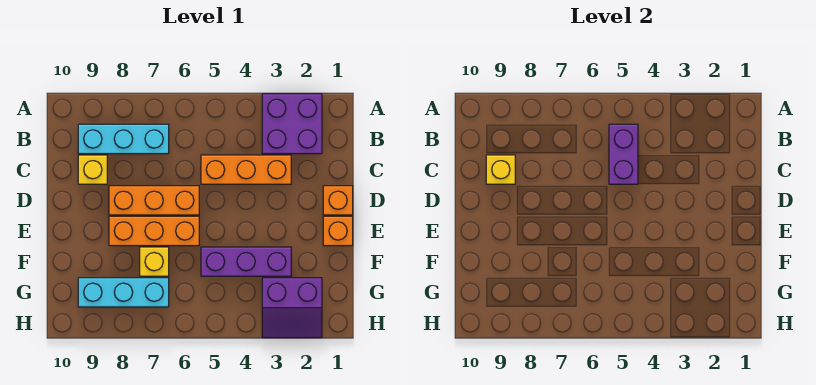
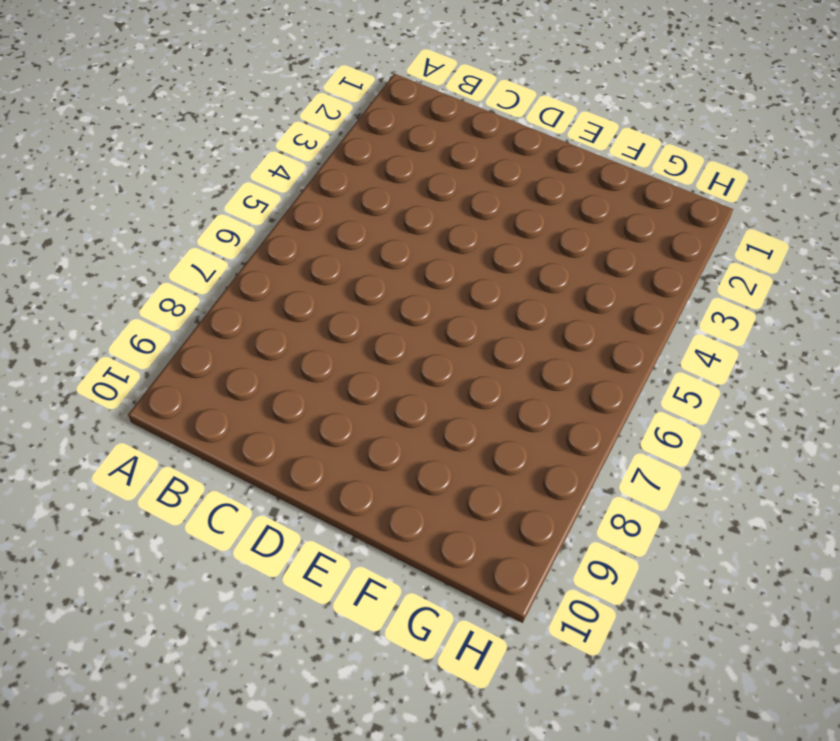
none -> purple 2x2 brick [262,94,322,154]
none -> cyan 1x3 brick [78,124,169,154]
none -> orange 1x3 brick [201,155,291,184]

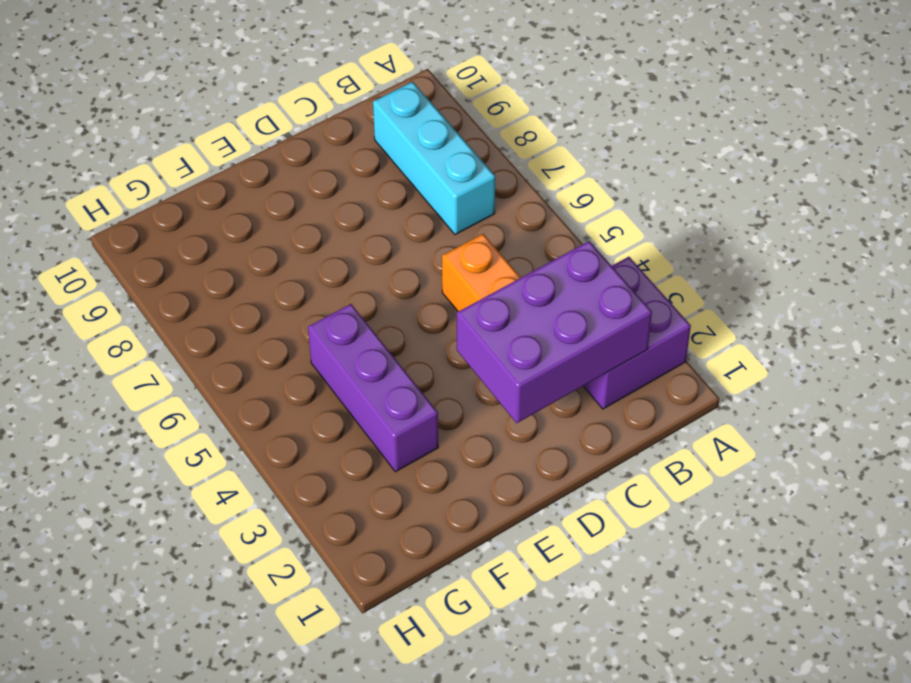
purple 2x3 brick [457,241,652,423] -> none
none -> yellow 1x1 brick [78,155,107,184]
none -> orange 1x1 brick [323,186,353,215]
none -> orange 1x3 brick [109,186,199,215]

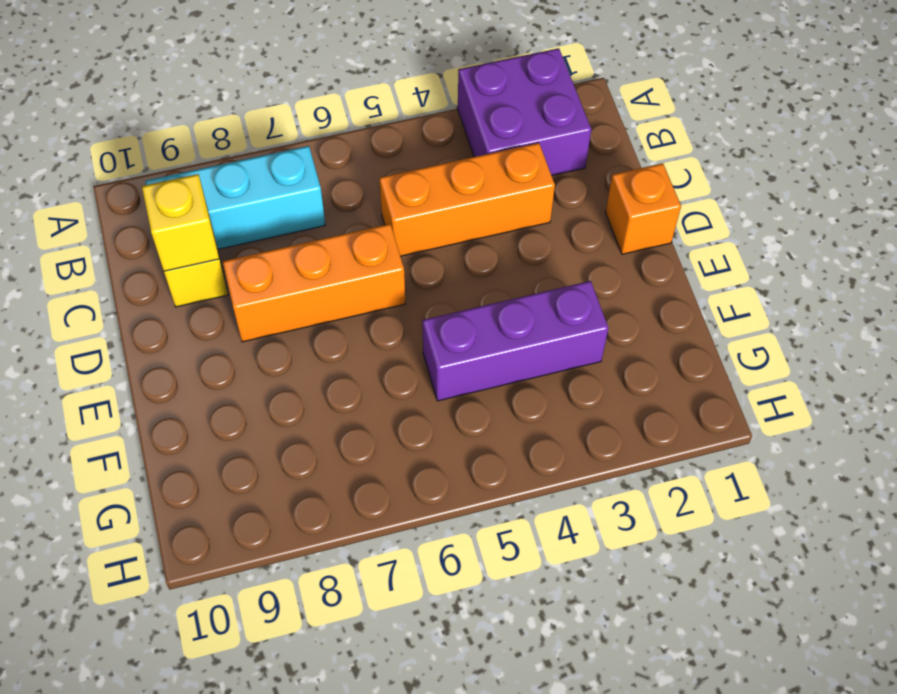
none -> orange 1x1 brick [323,216,353,246]
none -> orange 1x3 brick [109,216,199,246]
none -> yellow 1x1 brick [140,247,169,276]

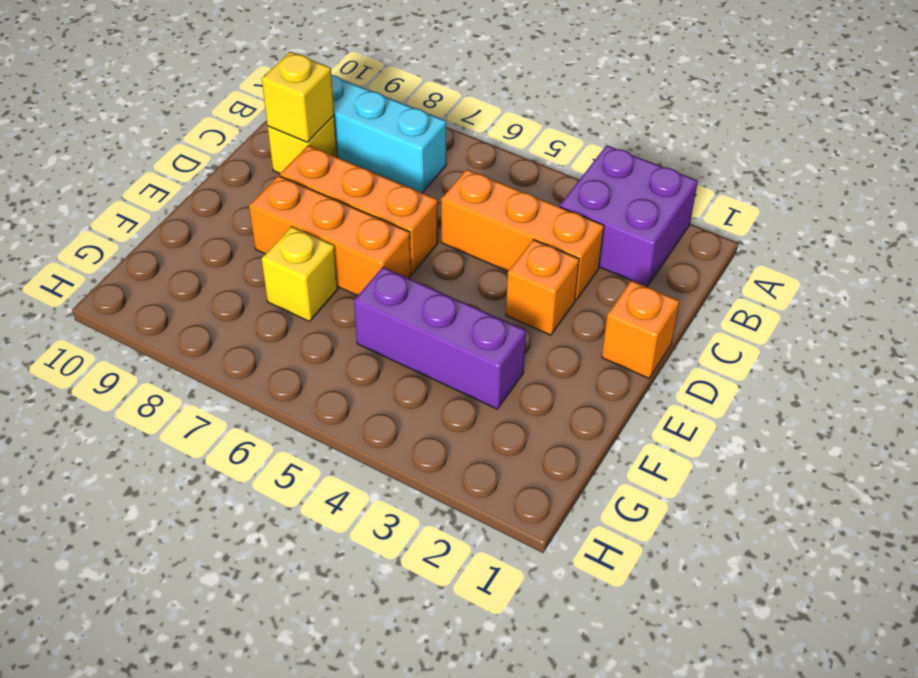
orange 1x1 brick [506,239,579,335] -> orange 1x1 brick moved to [323,216,353,246]
none -> purple 2x2 slope [262,278,322,338]
none -> cyan 1x3 brick [78,278,169,307]
none -> purple 1x2 brick [609,124,638,184]

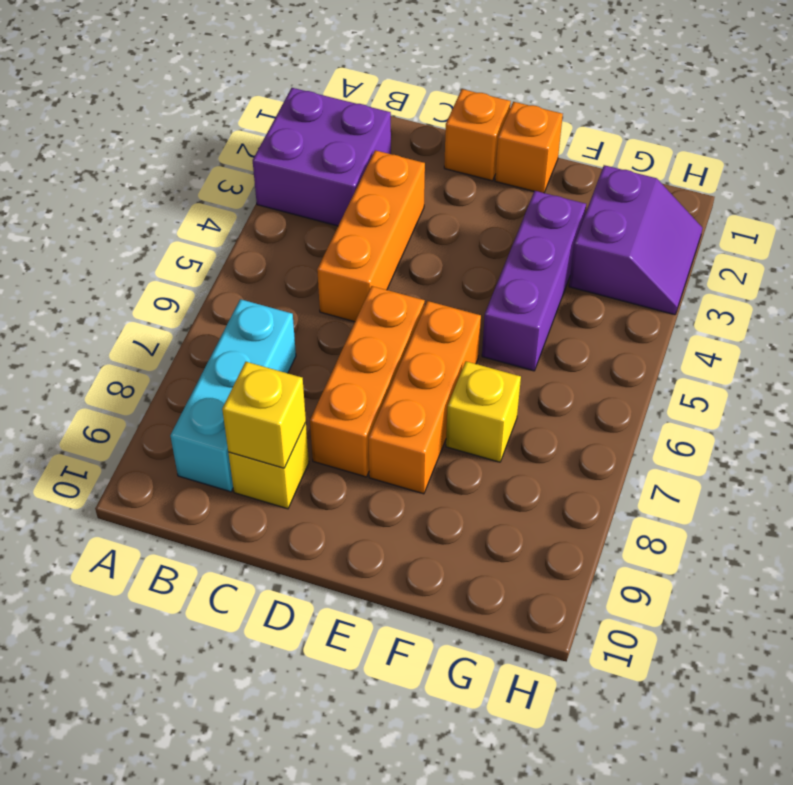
none -> cyan 1x3 brick [78,278,169,307]
none -> purple 1x2 brick [609,124,638,184]

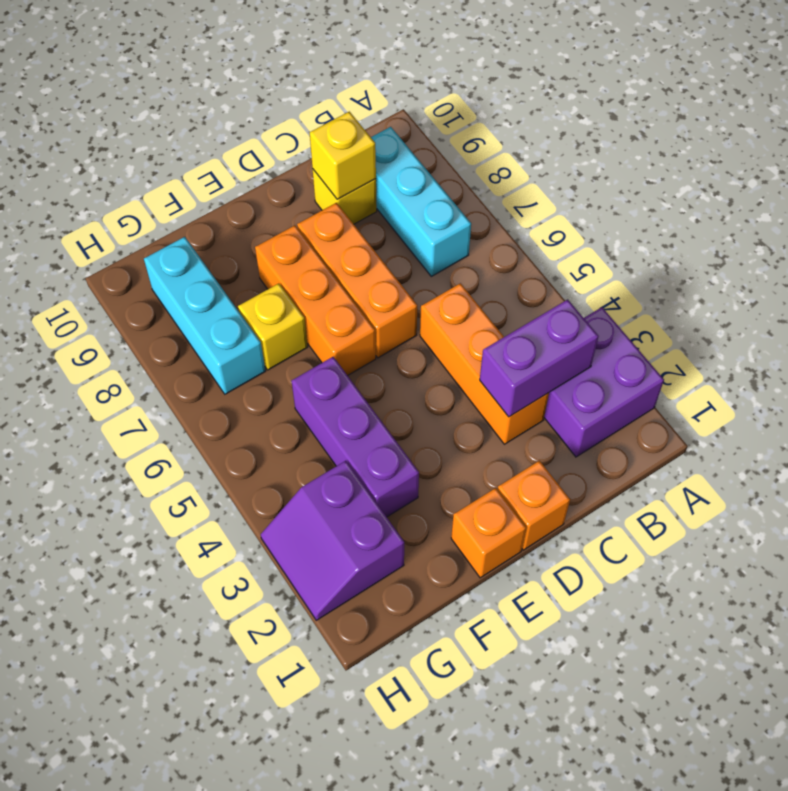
purple 1x2 brick [480,300,599,417] -> purple 1x2 brick moved to [609,124,638,184]

